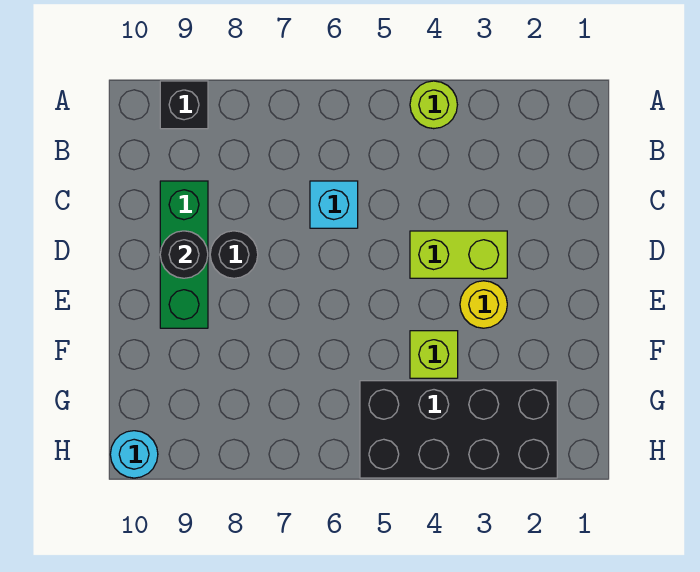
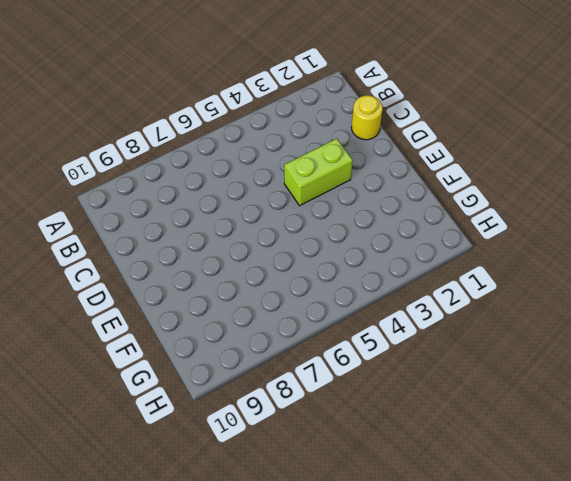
yellow 1x1 round brick [352,95,383,140] -> yellow 1x1 round brick moved to [460,281,507,328]
none -> lime 1x1 round brick [410,81,457,129]
none -> black 1x1 brick [160,81,208,129]

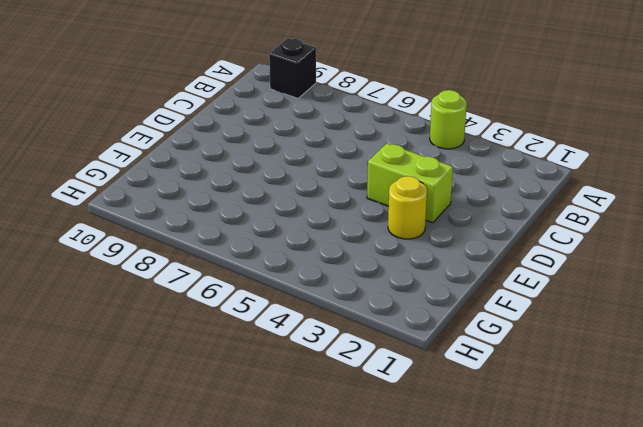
none -> cyan 1x1 brick [310,181,358,228]
none -> green 1x3 brick [160,181,208,328]

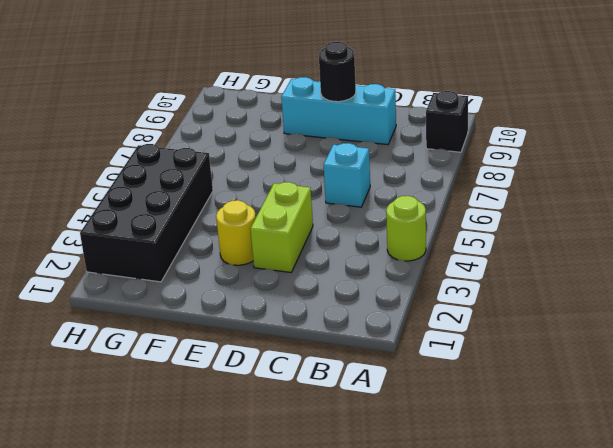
cyan 1x3 brick [281,77,396,145] -> green 1x3 brick [160,181,208,328]
none -> black 1x1 round brick [210,231,258,278]
none -> lime 1x1 brick [410,331,458,378]

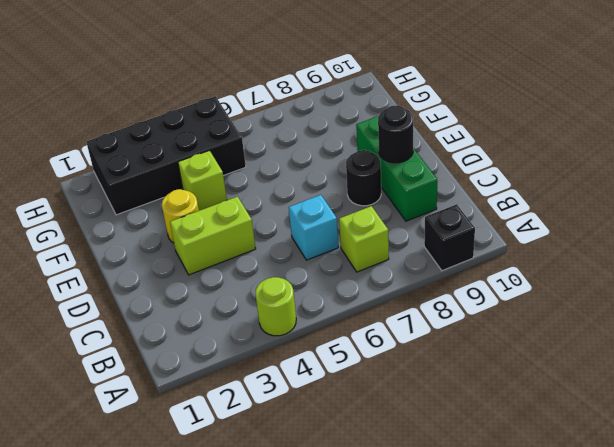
lime 1x1 brick [339,206,389,272] -> none
none -> cyan 1x1 round brick [110,431,158,478]

